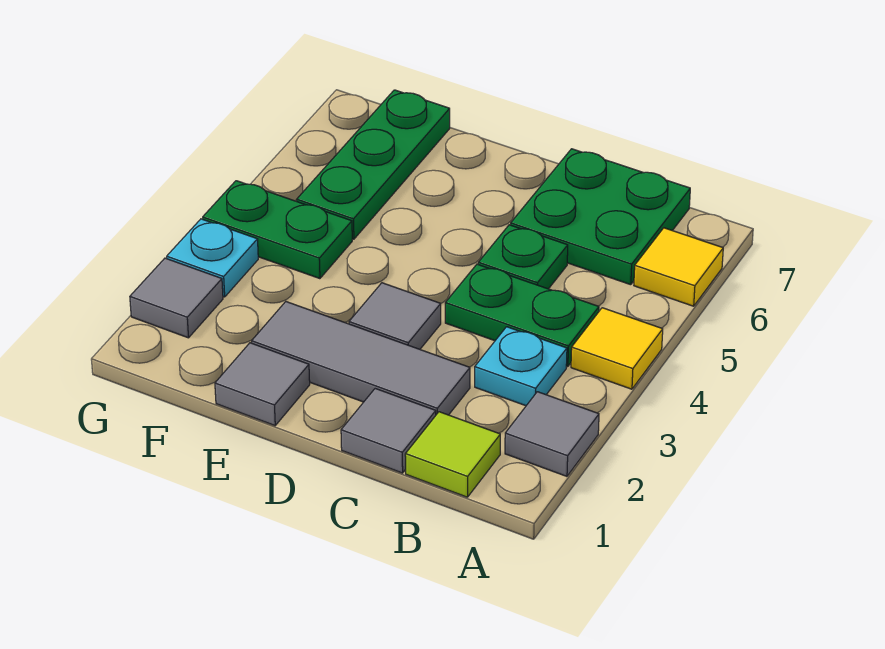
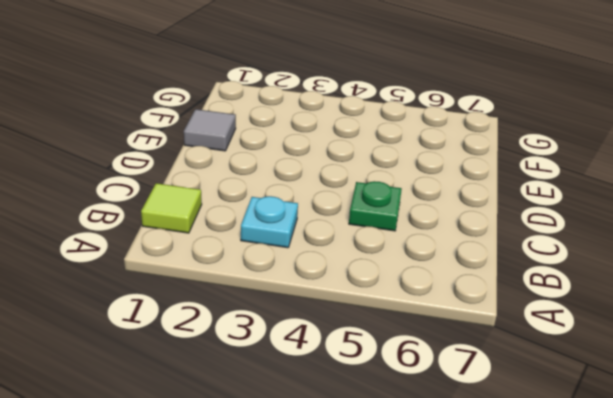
none -> grey 1x1 tile [505,392,599,476]
none -> yellow 1x1 tile [571,308,663,389]
none -> yellow 1x1 tile [634,228,723,306]

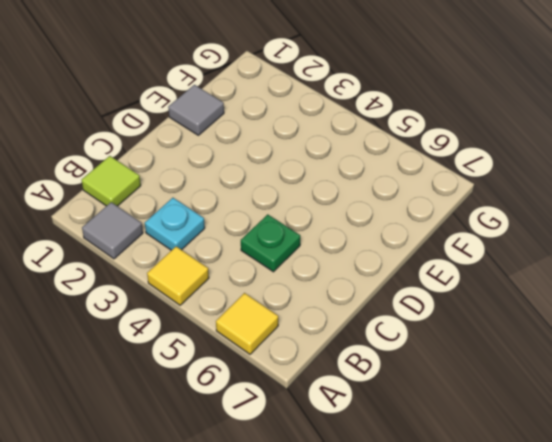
none -> green 1x2 plate [445,264,599,367]
none -> green 2x2 plate [511,149,690,285]
none -> grey 1x1 tile [341,388,436,473]

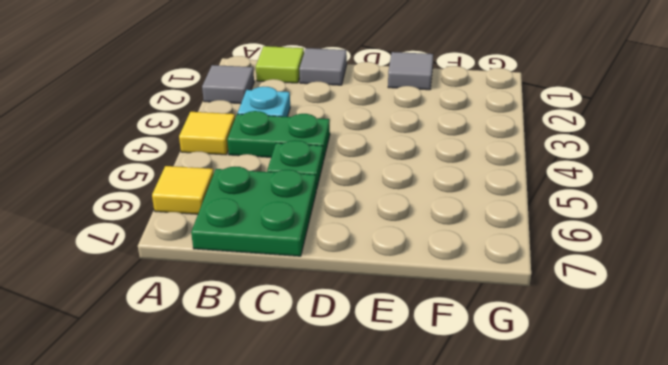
none -> grey 1x3 tile [252,302,470,415]
none -> grey 1x1 tile [349,283,441,349]
none -> green 1x2 plate [203,181,352,279]

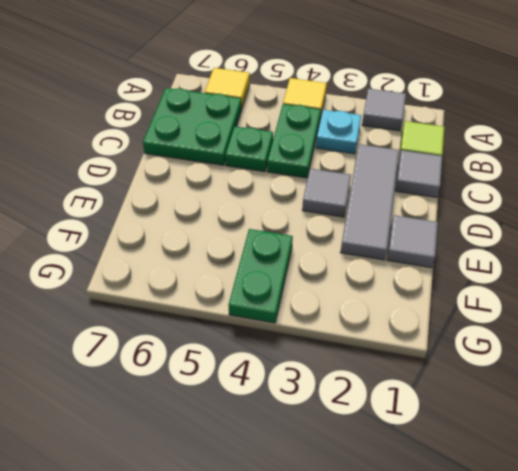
none -> green 1x3 plate [297,90,450,239]
none -> grey 1x1 tile [130,258,223,338]
none -> cyan 1x1 plate [167,219,258,297]

